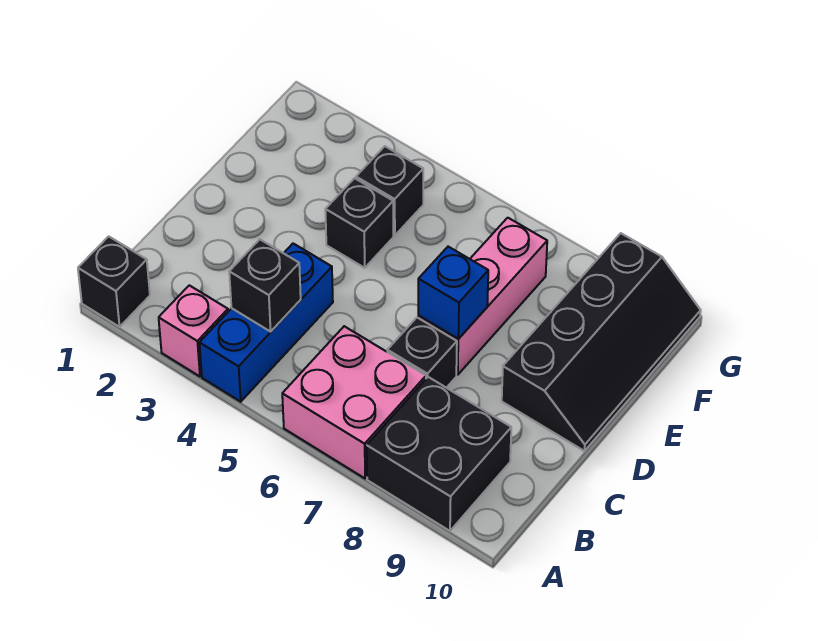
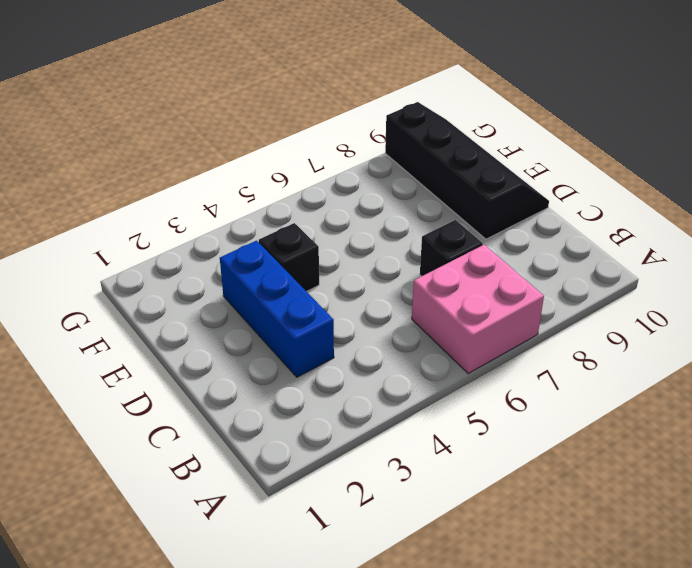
blue 1x3 brick [220,241,334,377] -> blue 1x3 brick moved to [199,244,333,402]
none -> black 1x1 brick [78,236,150,327]
none -> pink 1x1 brick [159,285,228,376]
none -> black 2x2 brick [367,377,511,531]

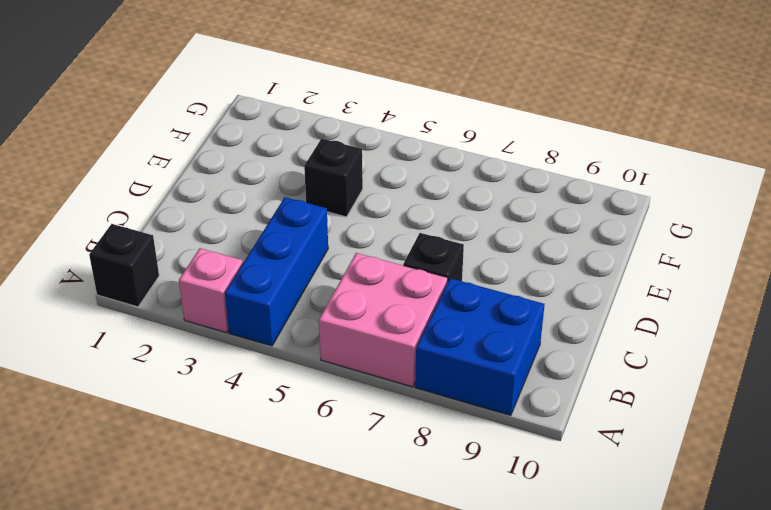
blue 2x2 brick [415,278,545,415] -> black 2x2 brick [367,377,511,531]
none -> pink 1x3 brick [418,218,547,375]
none -> black 2x4 slope [502,233,701,451]
none -> black 1x1 brick [356,146,423,235]

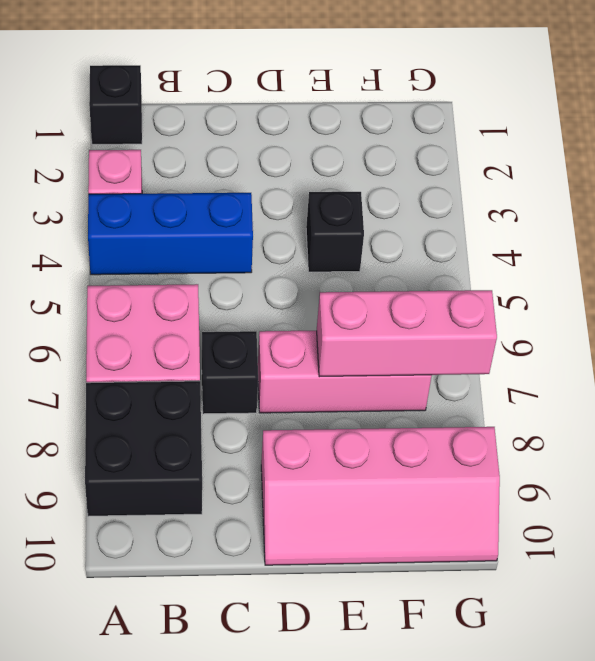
pink 2x4 slope [261,427,500,565] -> black 2x4 slope [502,233,701,451]
pink 1x3 brick [317,290,497,377] -> none
none -> black 1x1 brick [356,146,423,235]
none -> black 1x1 brick [229,239,301,332]
none -> blue 1x1 brick [418,247,488,339]

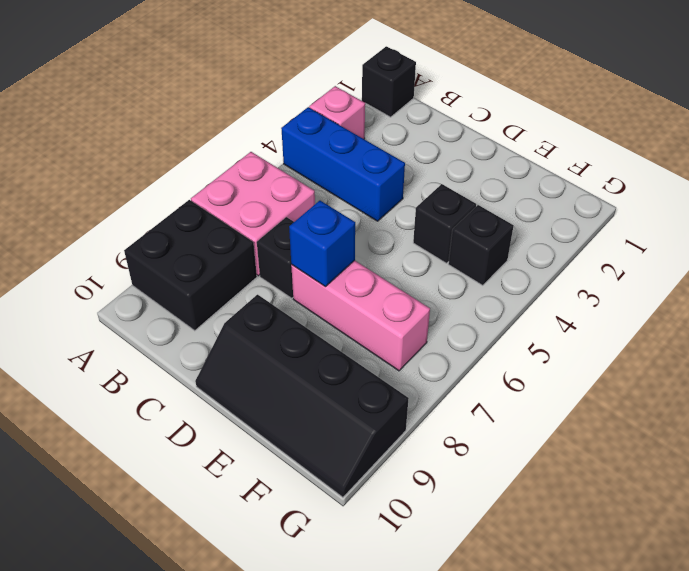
none -> black 1x1 brick [229,239,301,332]

